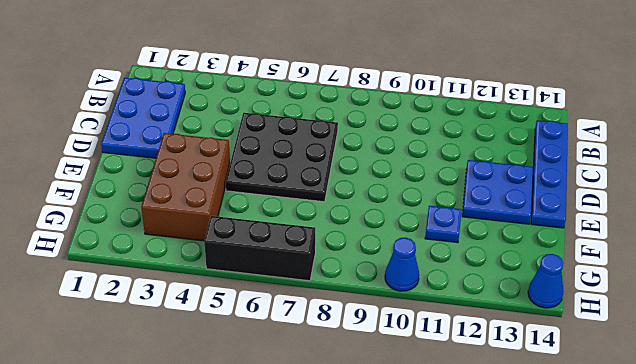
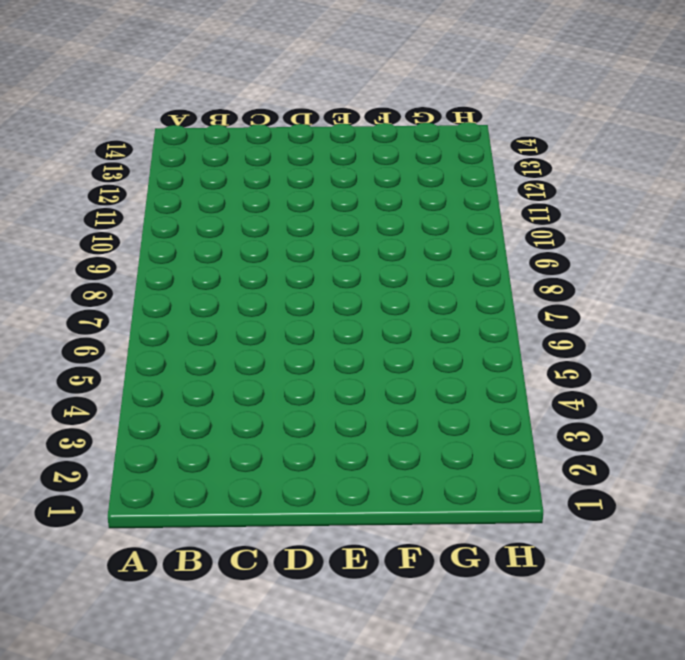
none -> blue 2x3 plate [101,78,185,158]
none -> blue 1x4 plate [531,120,568,228]

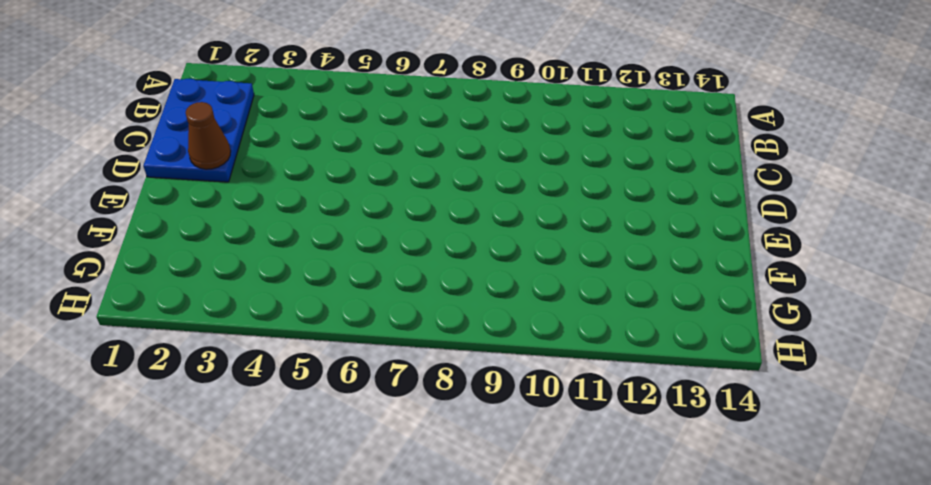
brown 1x1 cone [186,102,231,169] -> none
none -> blue 1x4 plate [531,120,568,228]
none -> black 3x3 plate [226,113,338,202]

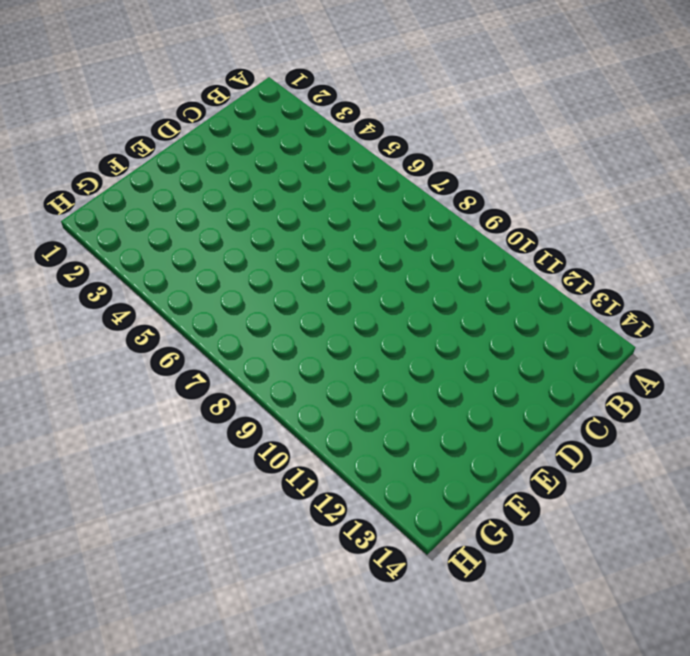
none -> blue 2x3 plate [101,78,185,158]
none -> blue 1x4 plate [531,120,568,228]

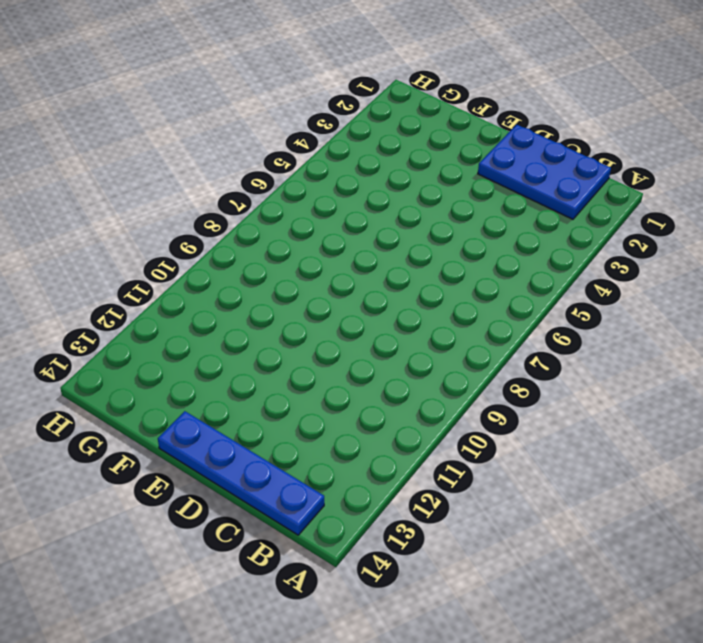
none -> black 3x3 plate [226,113,338,202]
none -> blue 2x2 plate [462,160,533,224]

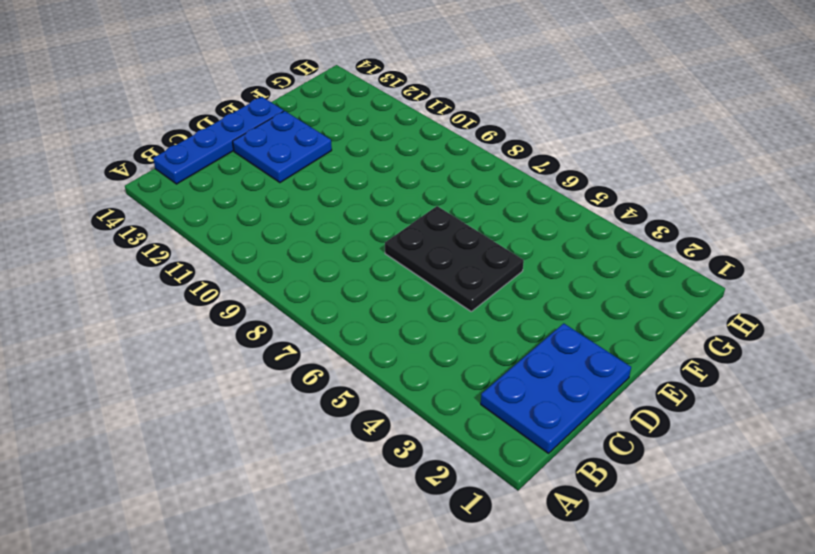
black 2x3 plate [385,206,524,311] -> black 3x3 plate [226,113,338,202]
none -> brown 2x3 brick [141,133,230,241]
none -> blue 1x1 plate [425,206,462,243]

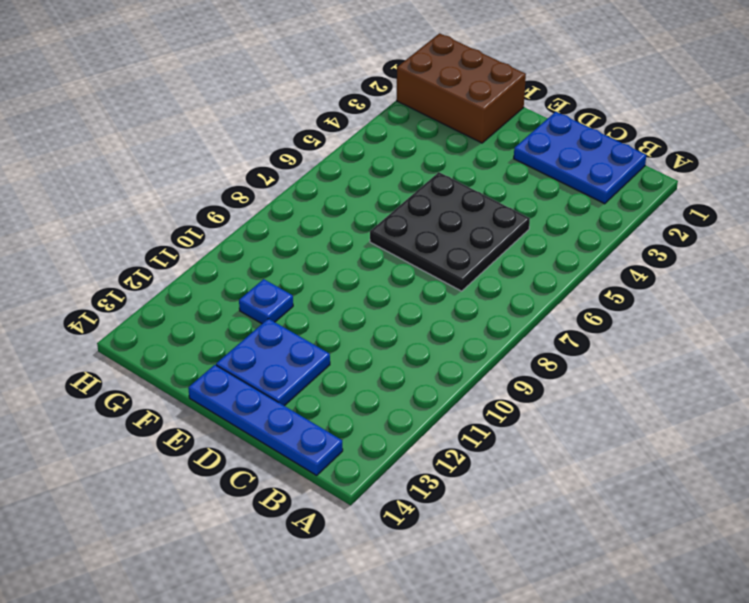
brown 2x3 brick [397,33,526,143] -> brown 2x3 brick moved to [141,133,230,241]
none -> black 1x3 brick [204,216,315,281]
none -> blue 1x1 cone [385,237,419,291]

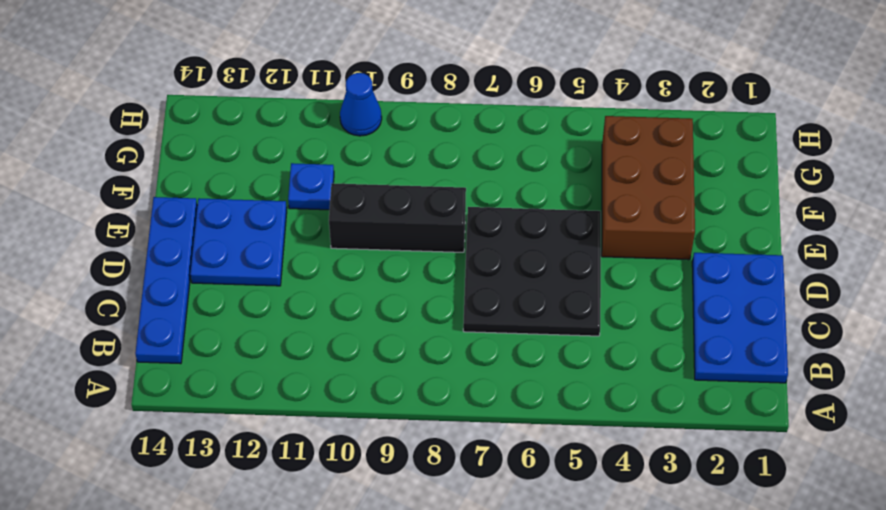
black 1x3 brick [329,183,466,252] -> black 1x3 brick moved to [204,216,315,281]
none -> blue 1x1 cone [528,254,564,308]

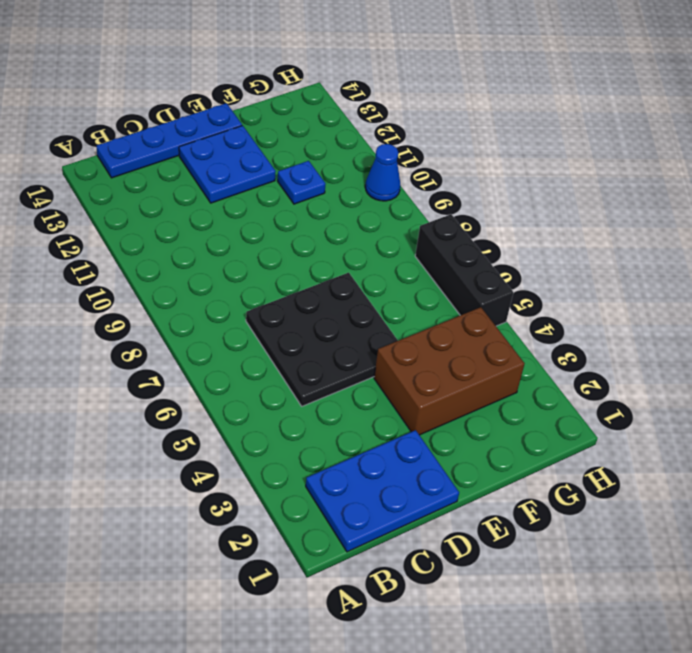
none -> blue 1x1 cone [528,254,564,308]

